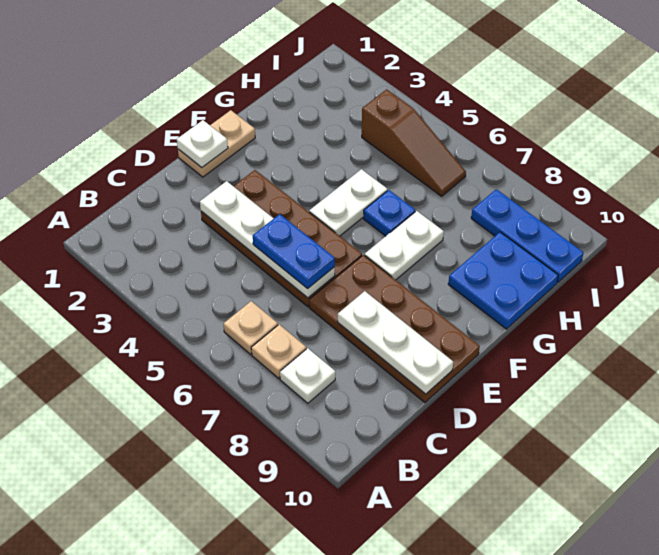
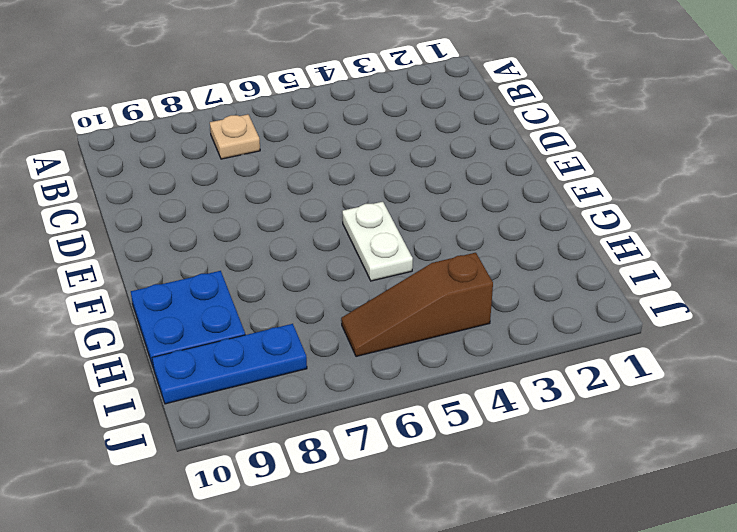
none -> tan 1x1 plate [223,301,278,354]
none -> white 1x1 plate [280,348,335,403]
none -> brown 2x4 plate [201,170,362,307]

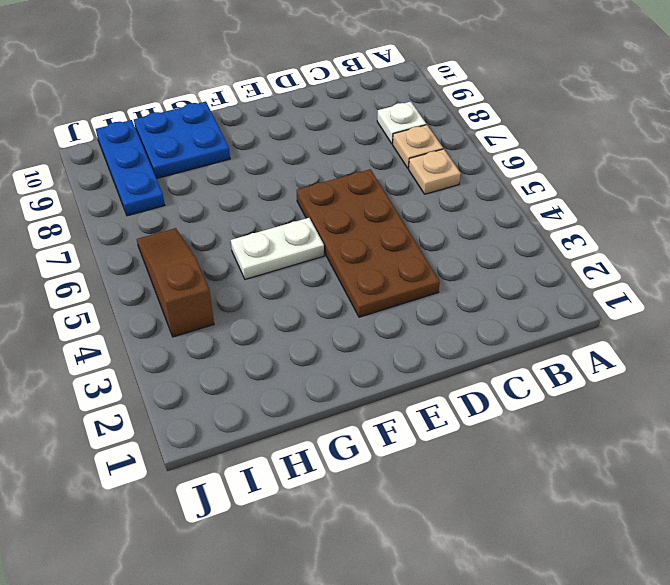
none -> brown 2x4 plate [309,255,480,403]
none -> tan 1x2 plate [178,110,255,177]
none -> white 1x2 plate [365,211,444,280]

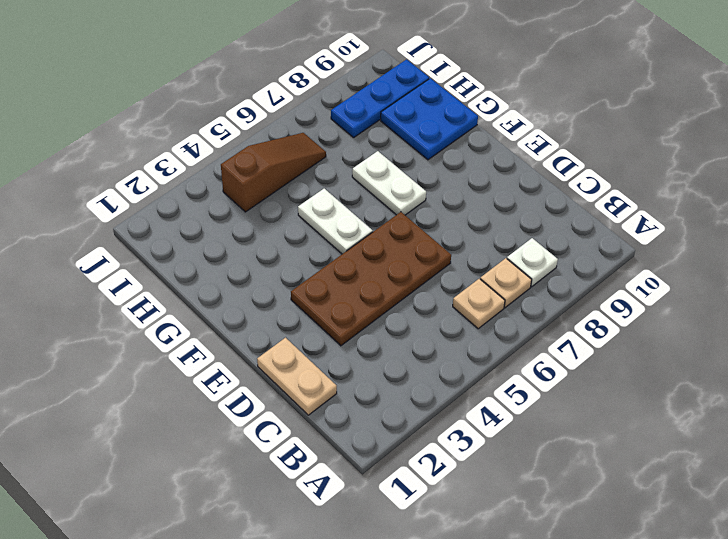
tan 1x2 plate [257,338,337,415] -> tan 1x2 plate moved to [178,110,255,177]
none -> brown 2x4 plate [309,255,480,403]
none -> blue 1x1 plate [363,190,415,236]
none -> white 1x4 plate [200,181,335,298]

